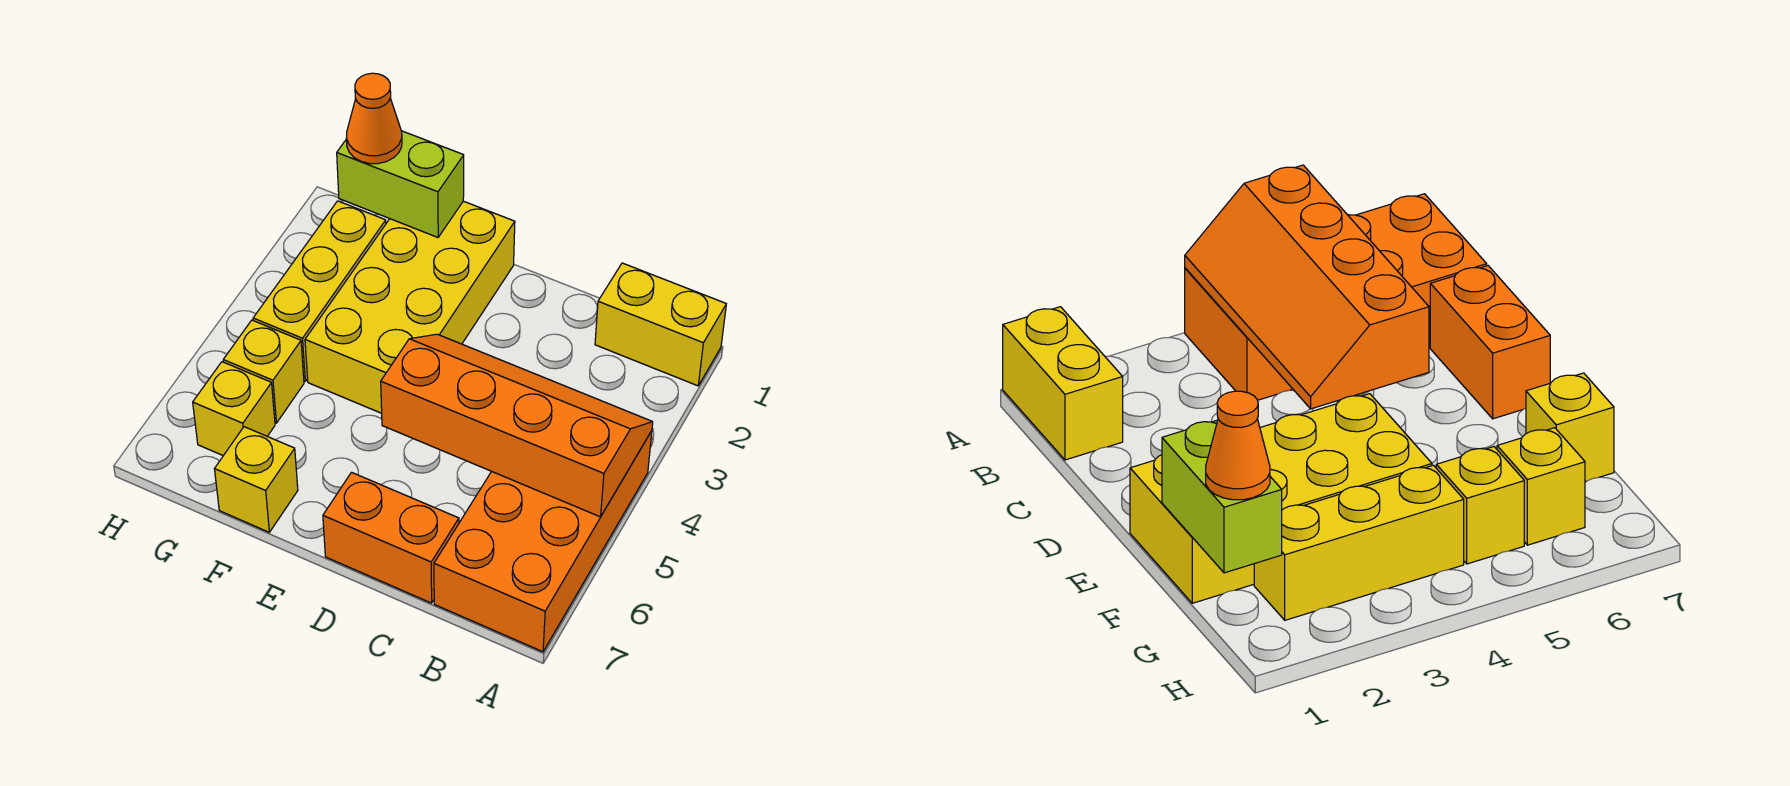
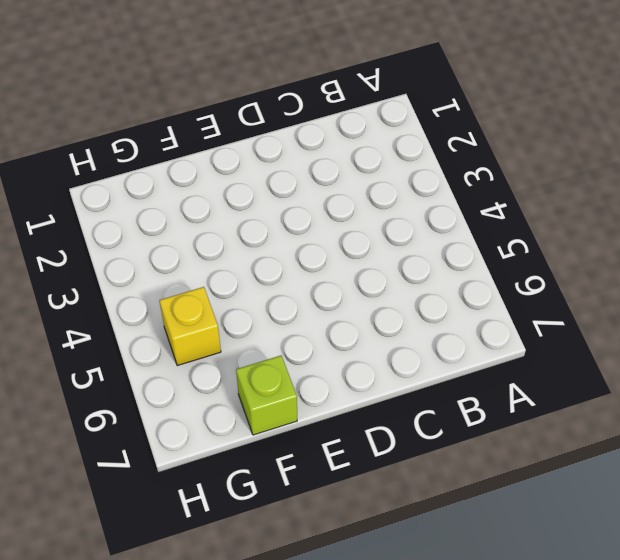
lime 1x1 brick [236,356,297,435] -> yellow 1x1 brick [215,427,298,532]
none -> yellow 1x2 brick [595,263,726,386]
none -> orange 2x4 brick [434,431,652,652]

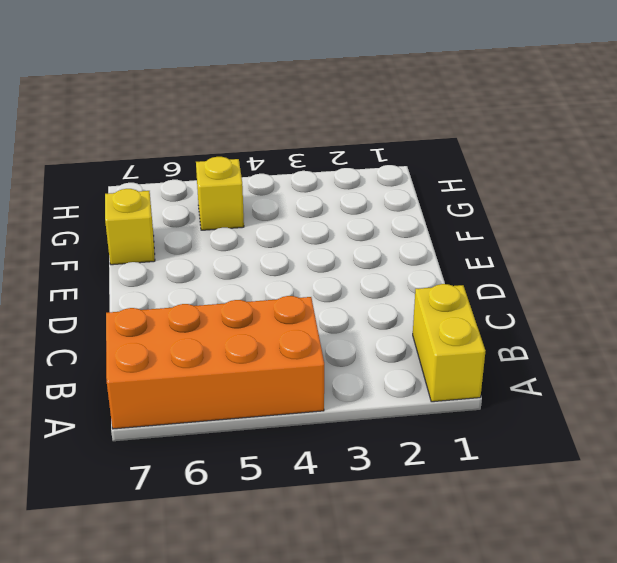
none -> orange 1x2 brick [323,472,459,603]
none -> yellow 2x4 brick [305,201,515,413]

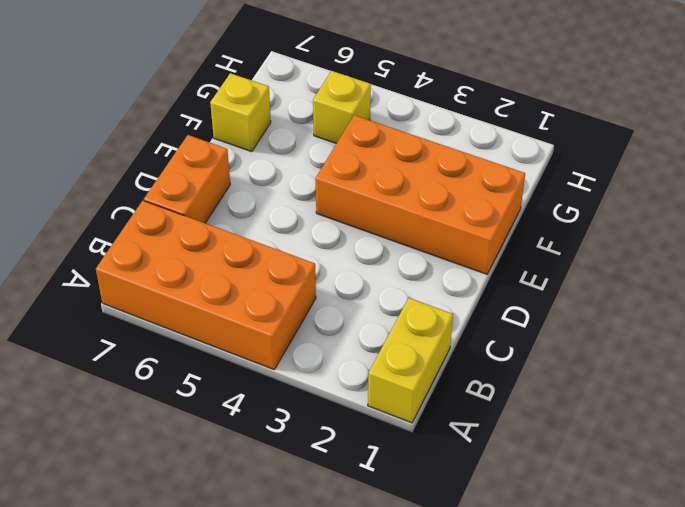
orange 2x4 brick [316,115,525,274] -> yellow 2x4 brick [305,201,515,413]
none -> yellow 1x3 brick [253,201,386,381]
none -> yellow 1x1 brick [193,362,275,456]

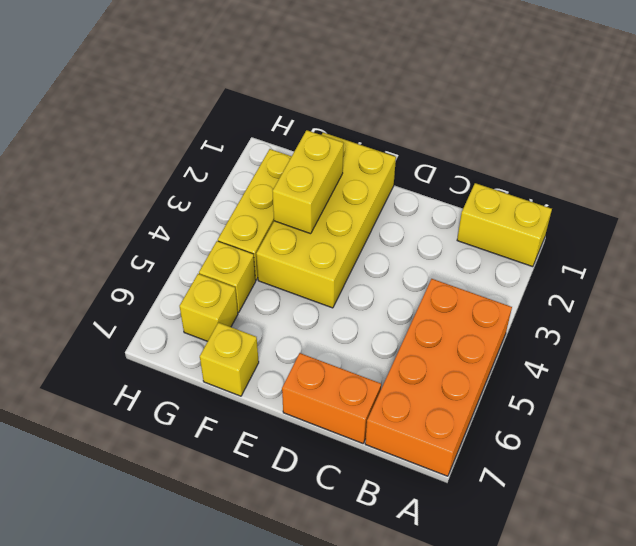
yellow 1x2 brick [273,130,343,234] -> none
none -> orange 2x4 slope [381,334,653,517]
none -> lime 1x2 brick [337,131,464,237]

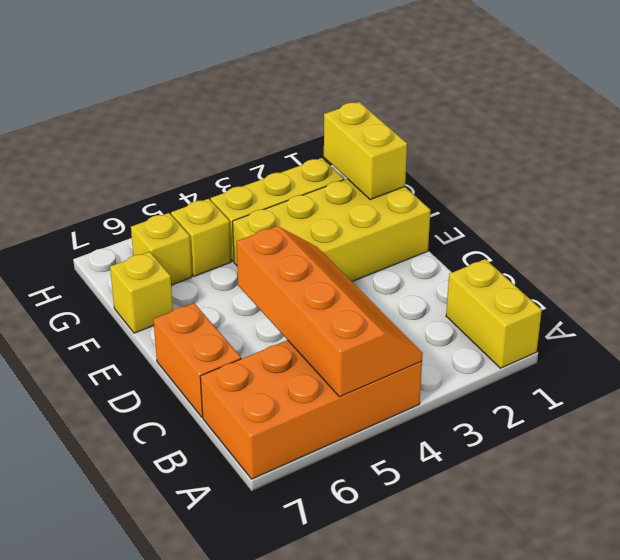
yellow 1x2 brick [324,102,407,200] -> lime 1x2 brick [337,131,464,237]
none -> orange 1x1 cone [346,73,402,164]

